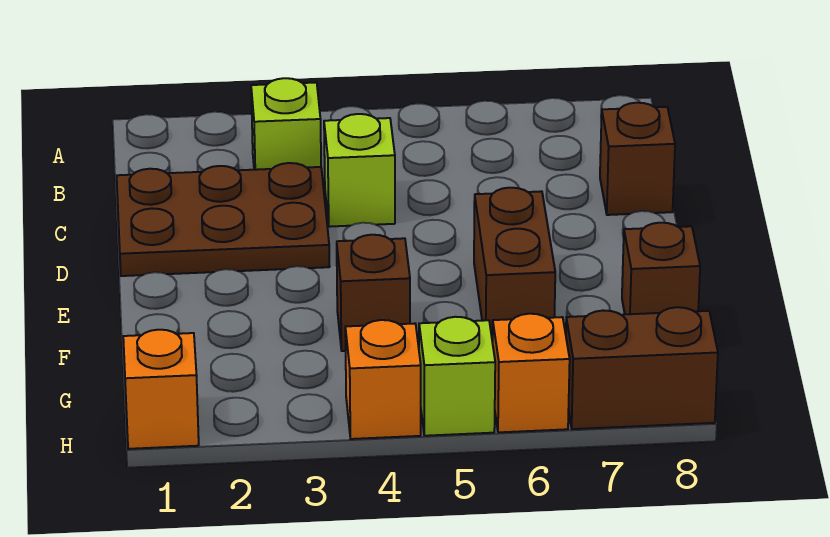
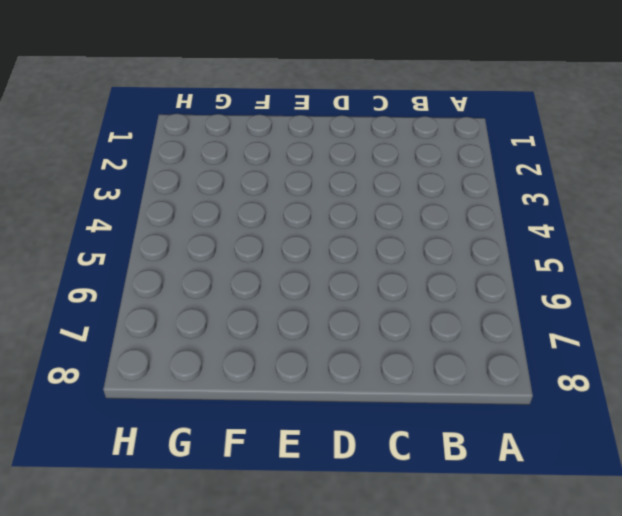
none -> lime 1x1 brick [251,78,321,170]
none -> brown 2x3 plate [117,163,330,276]
none -> lime 1x1 brick [324,114,395,227]

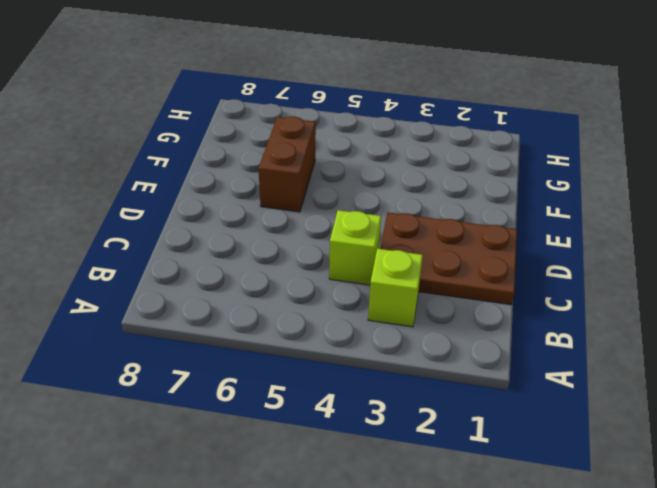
none -> brown 1x1 brick [600,103,675,215]
none -> brown 1x1 brick [337,235,410,351]
none -> brown 1x1 brick [622,223,700,314]

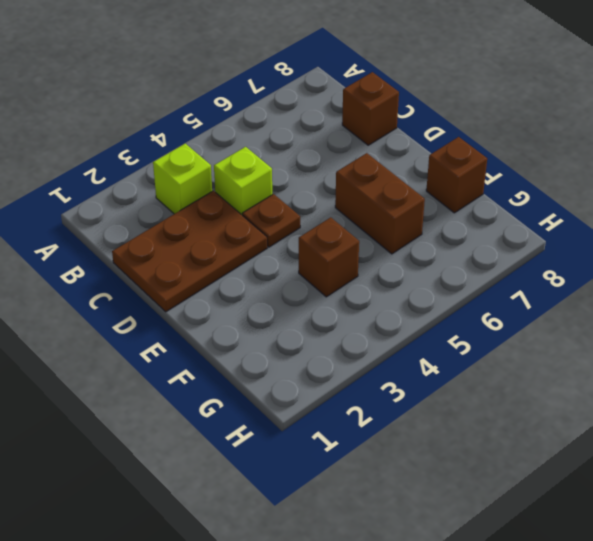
brown 1x1 plate [242,194,300,247] -> none
none -> orange 1x1 brick [123,330,199,449]
none -> orange 1x1 brick [345,320,421,439]
none -> lime 1x1 brick [419,317,495,436]

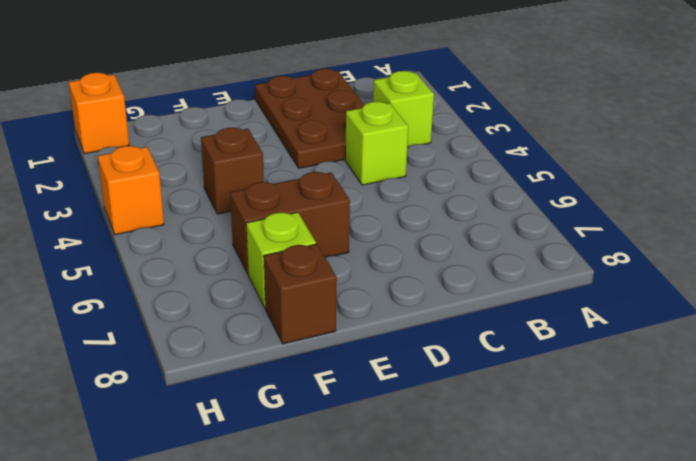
lime 1x1 brick [246,212,316,307] -> lime 1x1 brick moved to [419,317,495,436]
none -> brown 1x1 brick [600,103,675,215]
none -> orange 1x1 brick [493,314,570,432]
none -> brown 1x2 brick [566,307,718,429]

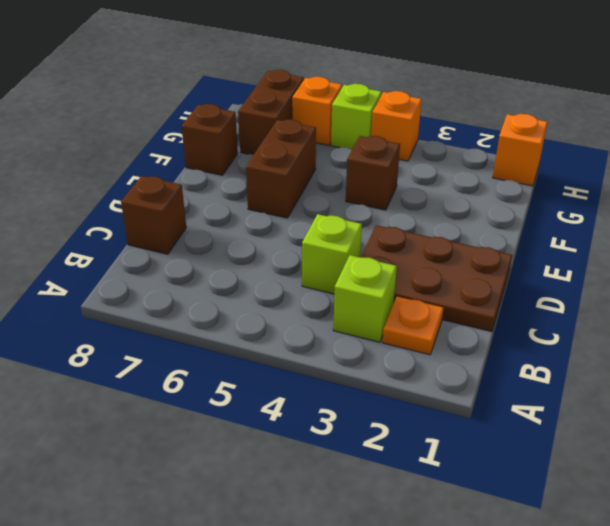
orange 1x1 plate [383,297,443,355] -> none
brown 1x2 brick [238,70,304,155] -> brown 1x2 brick turned to [566,307,718,429]

